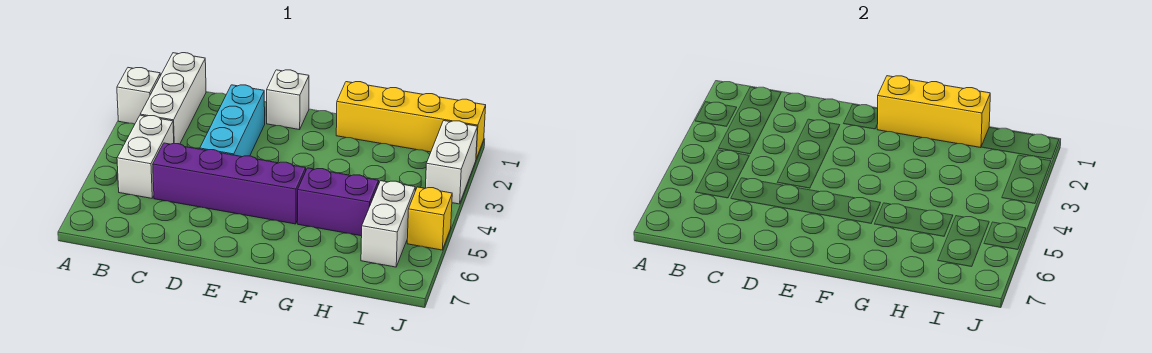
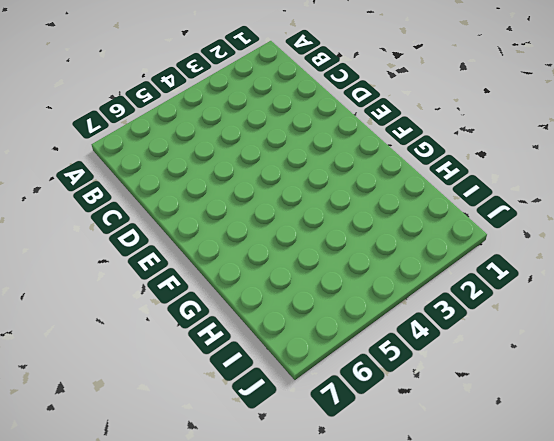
none -> white 1x1 brick [117,68,160,124]
none -> white 1x3 brick [140,53,206,144]
none -> white 1x2 brick [117,115,174,198]

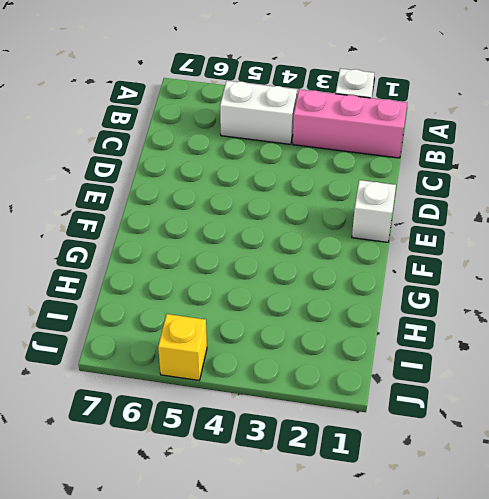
pink 1x3 brick [293,89,407,158] -> white 1x3 brick [140,53,206,144]
none -> purple 1x4 brick [153,143,306,224]
none -> cyan 1x3 brick [200,85,265,157]
none -> yellow 1x4 brick [336,82,486,159]

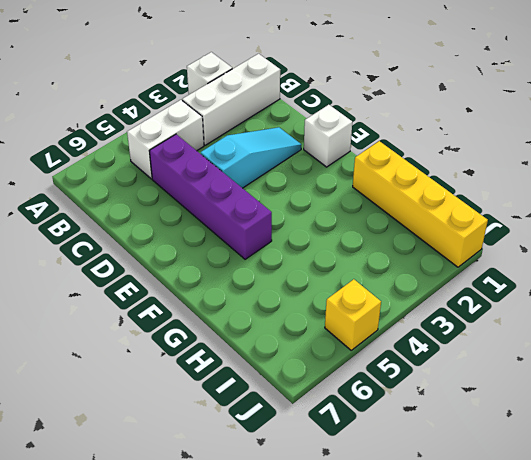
cyan 1x3 slope [201,127,302,188] -> cyan 1x3 brick [200,85,265,157]
none -> purple 1x2 brick [298,168,379,236]
none -> white 1x2 brick [361,181,415,267]
none -> white 1x2 brick [426,121,478,204]

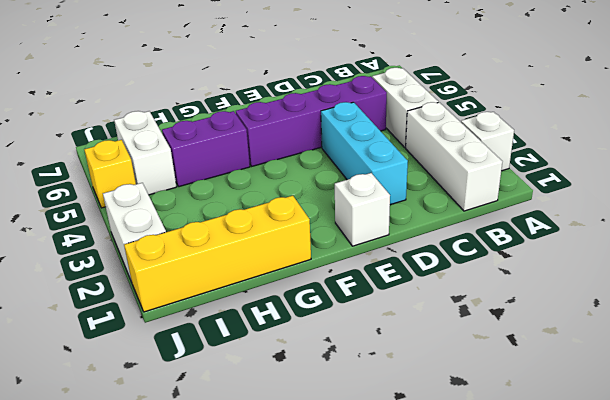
none -> yellow 1x3 brick [877,76,990,148]

